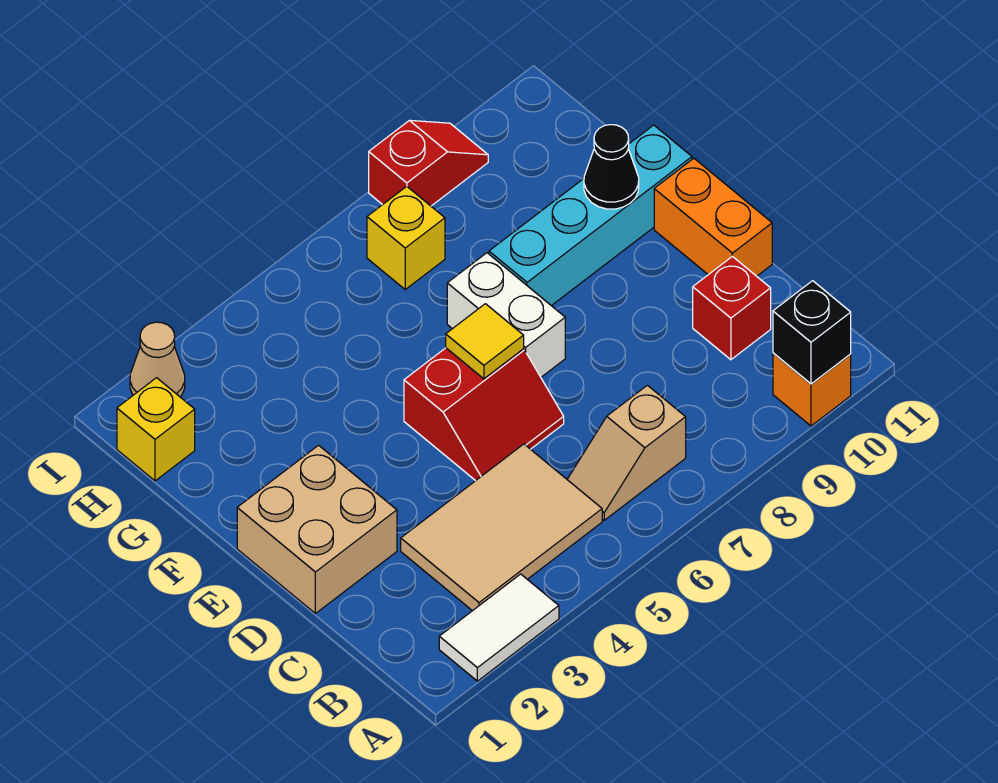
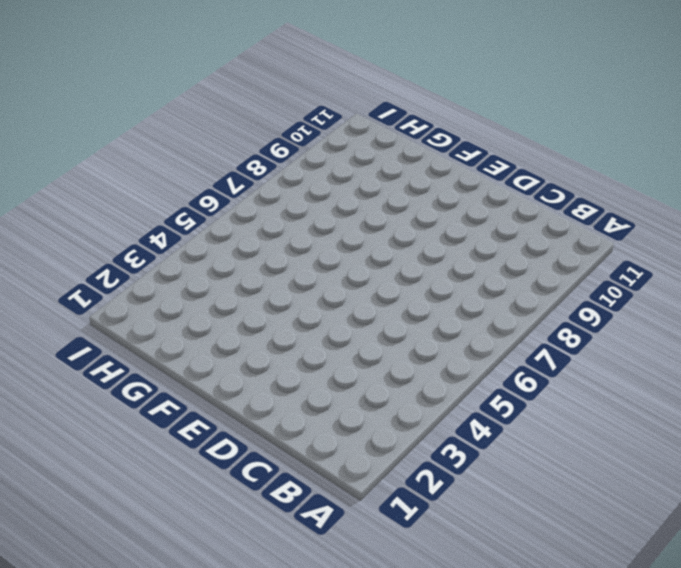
none -> white 1x2 tile [439,574,559,681]
none -> orange 1x1 brick [773,353,851,426]
none -> tan 2x3 tile [401,444,602,611]

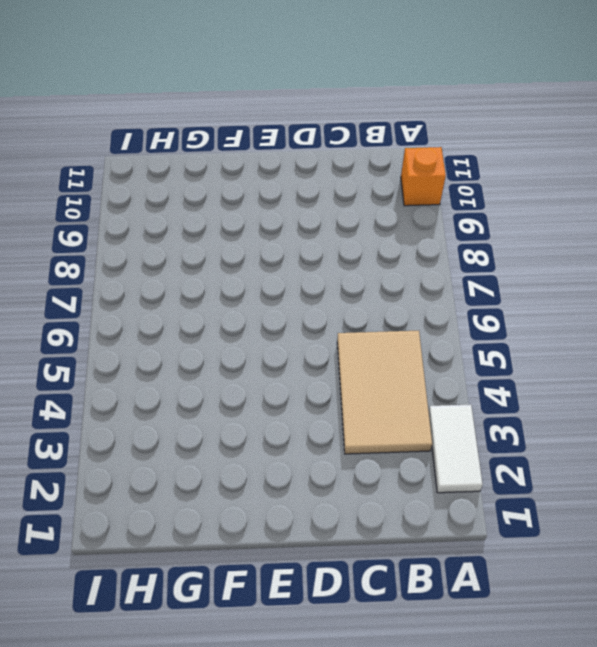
none -> tan 1x2 slope [567,385,686,520]
none -> red 1x1 brick [693,256,771,360]
none -> tan 2x2 brick [237,445,397,614]

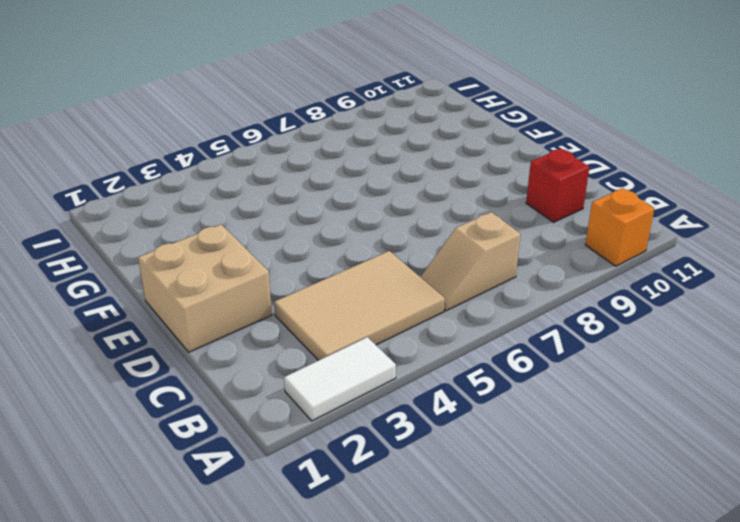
none -> red 2x2 slope [404,348,564,481]
none -> orange 1x2 brick [654,158,772,276]
none -> white 1x2 brick [447,253,565,377]

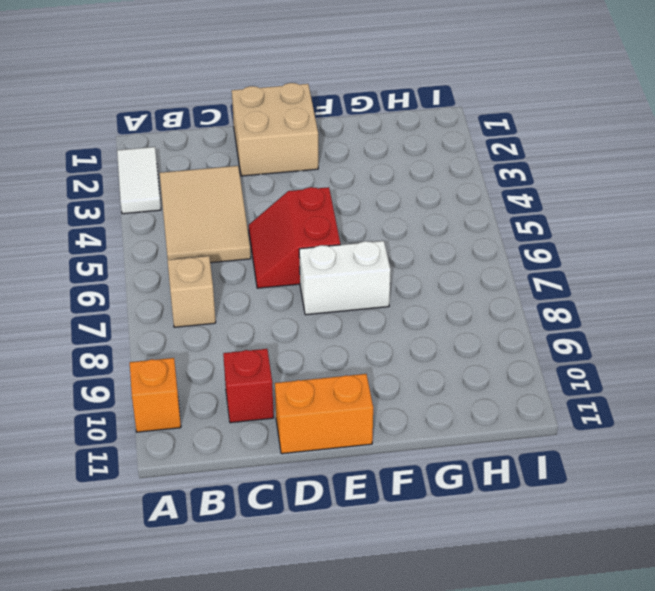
none -> cyan 1x4 brick [489,125,692,306]
none -> yellow 1x1 brick [117,378,195,481]
none -> yellow 1x1 brick [367,186,445,289]

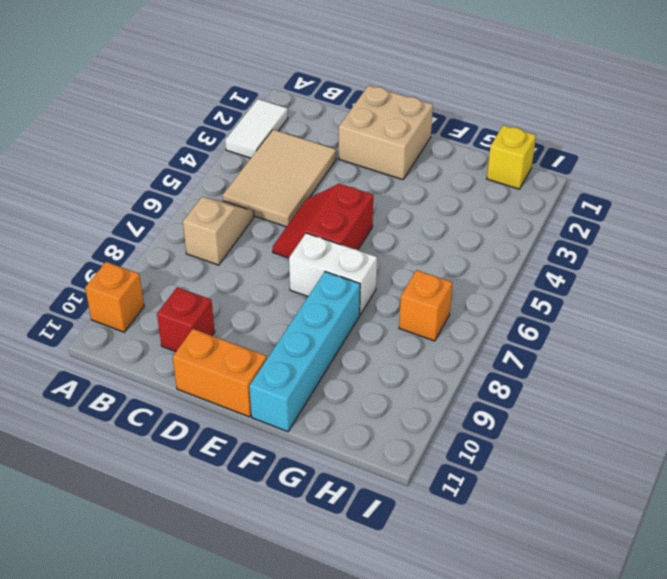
orange 1x1 brick [399,270,453,341] -> yellow 1x1 brick [367,186,445,289]
none -> tan 1x1 cone [130,322,185,397]
none -> red 1x2 slope [369,120,488,206]
none -> black 1x1 brick [773,281,851,384]

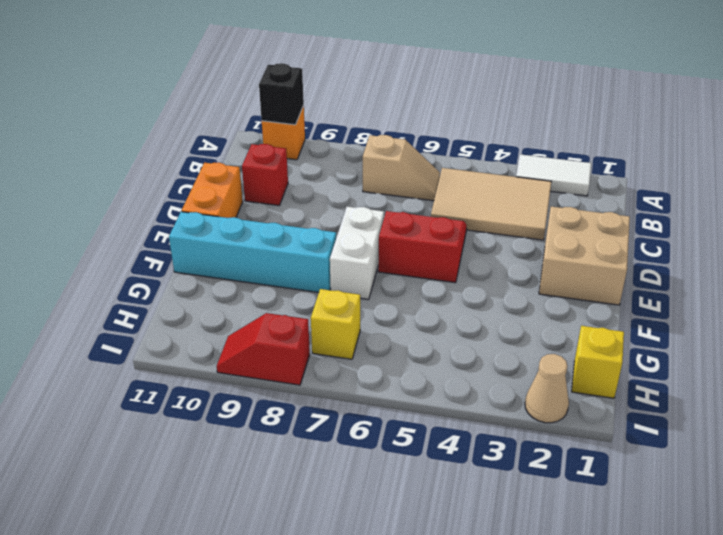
none -> yellow 1x1 tile [446,304,524,379]
none -> black 1x1 cone [584,125,639,209]

